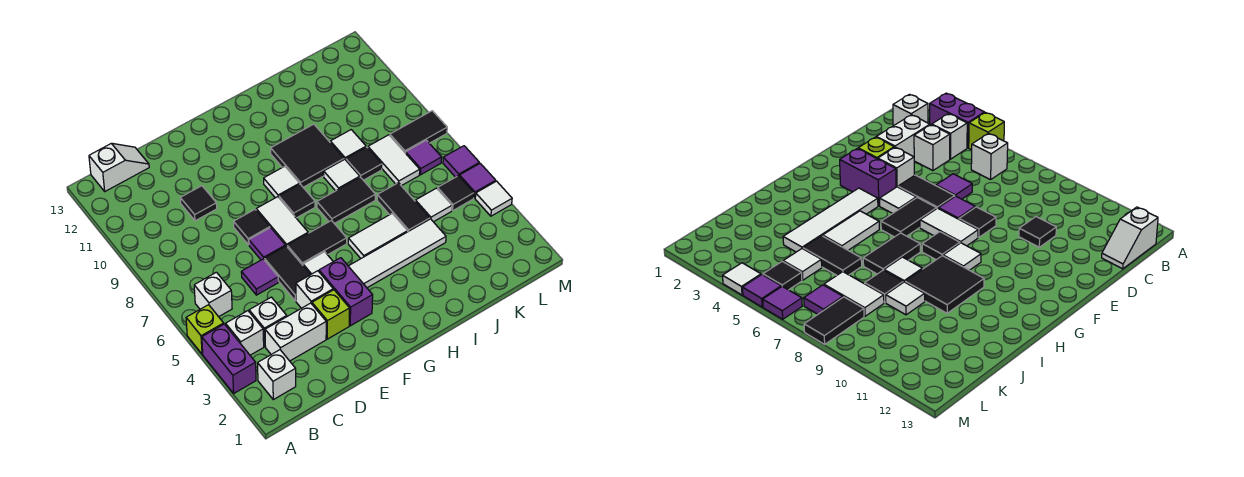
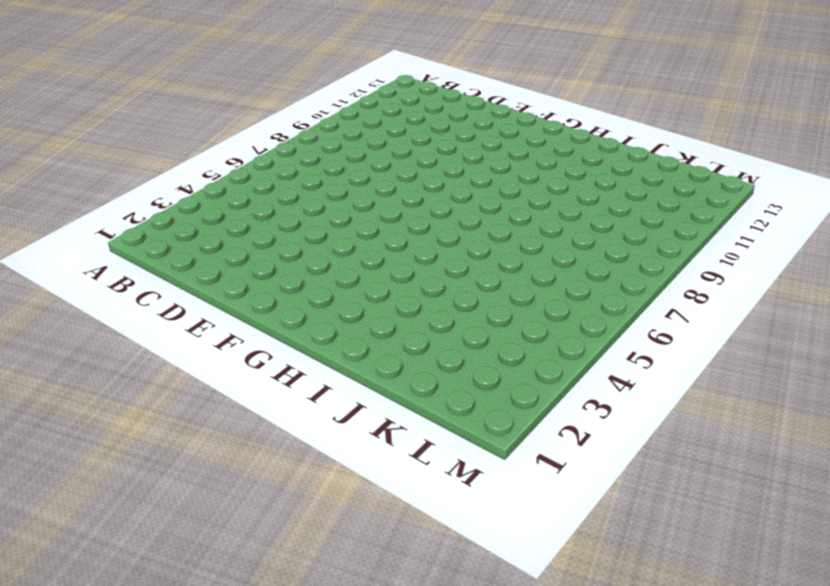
none -> purple 1x2 brick [202,324,256,393]
none -> lime 1x1 brick [186,305,224,354]
none -> white 1x1 brick [258,350,296,400]
none -> white 1x1 brick [226,311,264,355]

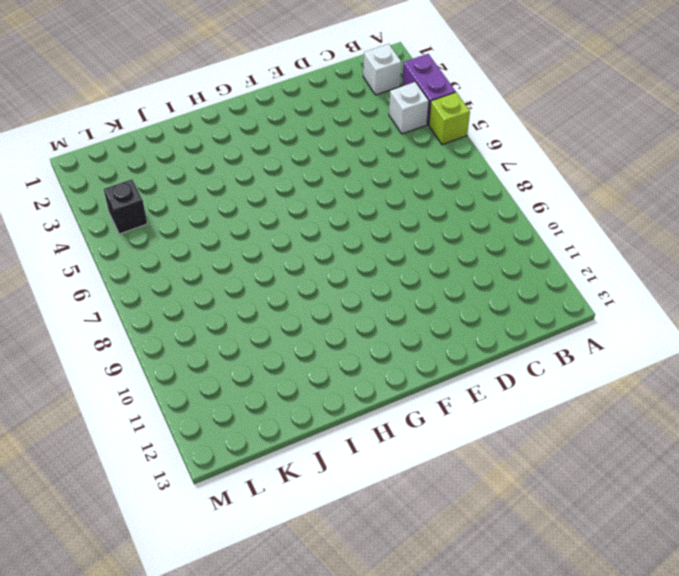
black 1x1 brick [104,179,147,234] -> none
none -> white 1x1 brick [194,272,232,317]
none -> white 1x2 slope [89,143,149,191]
none -> white 1x2 brick [265,303,326,361]
none -> white 1x1 brick [249,297,287,346]

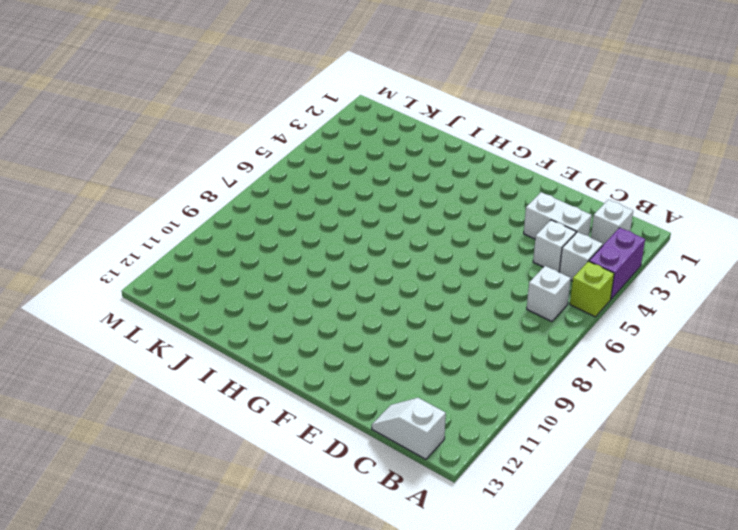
none -> purple 1x1 tile [241,259,278,295]
none -> black 1x1 tile [180,186,217,221]
none -> lime 1x1 brick [312,290,350,339]
none -> white 1x1 brick [296,271,333,308]

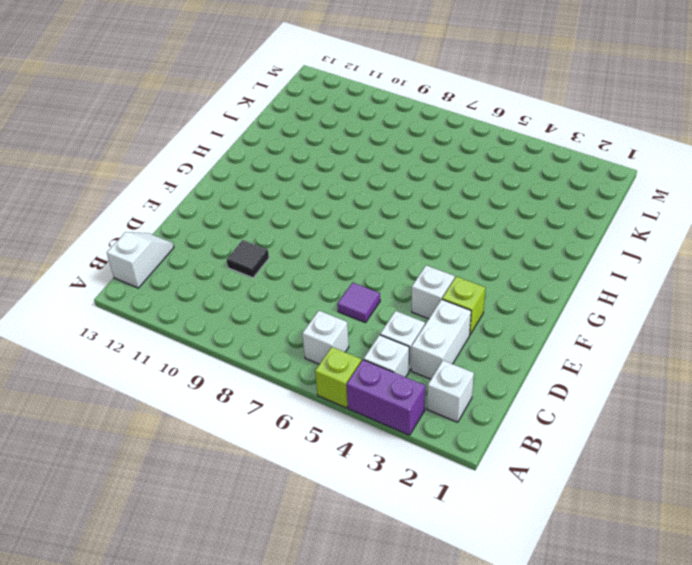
none -> black 1x2 tile [264,246,310,301]
none -> purple 1x1 tile [249,228,285,260]
none -> black 1x1 tile [234,210,270,245]
none -> purple 1x2 brick [319,258,373,326]

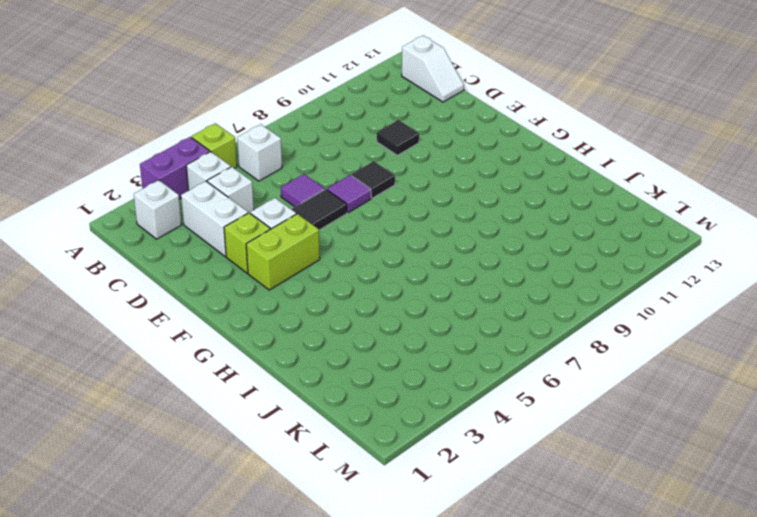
lime 1x2 brick [246,214,320,290] -> purple 1x2 brick [319,258,373,326]
none -> white 1x1 tile [303,252,333,275]
none -> black 1x2 tile [287,221,347,265]
none -> white 1x2 tile [256,197,308,246]
none -> white 1x4 tile [349,219,446,288]

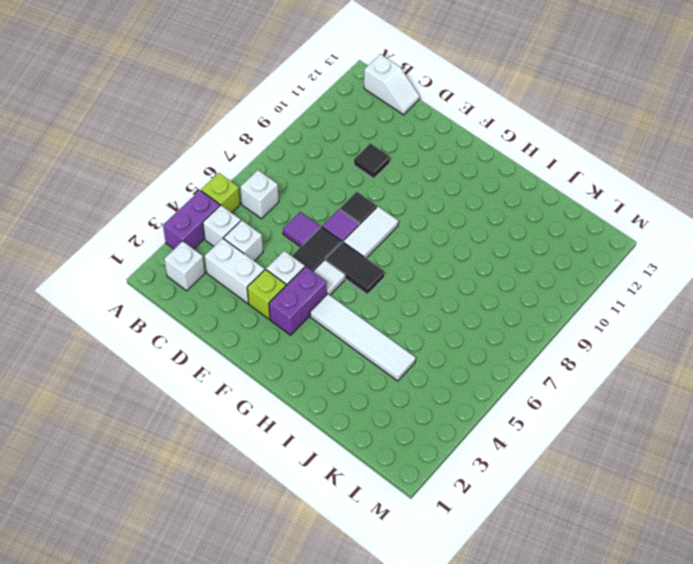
none -> black 1x1 tile [279,184,315,218]
none -> white 1x1 tile [264,166,300,198]
none -> white 1x2 tile [348,214,408,258]
none -> black 1x2 tile [317,177,376,224]

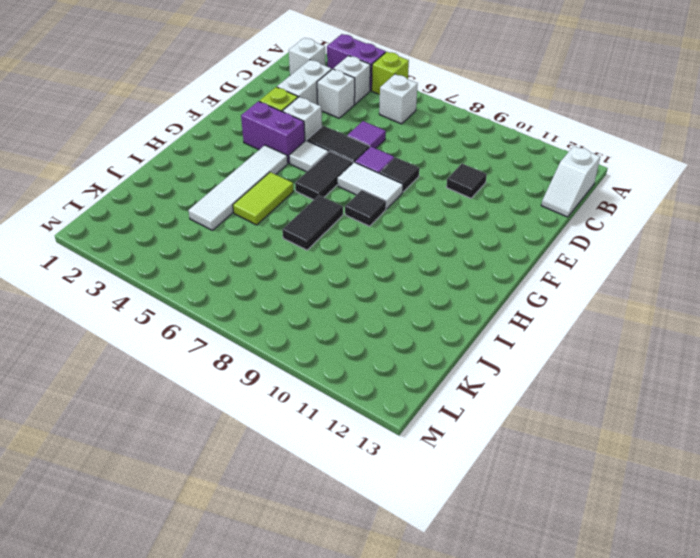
lime 1x2 tile [233,172,294,225] -> white 1x2 tile [348,214,408,258]
none -> white 1x1 tile [264,166,300,198]
none -> black 2x2 tile [271,124,344,187]
none -> white 1x1 tile [324,159,360,191]
none -> black 1x2 tile [377,183,430,231]

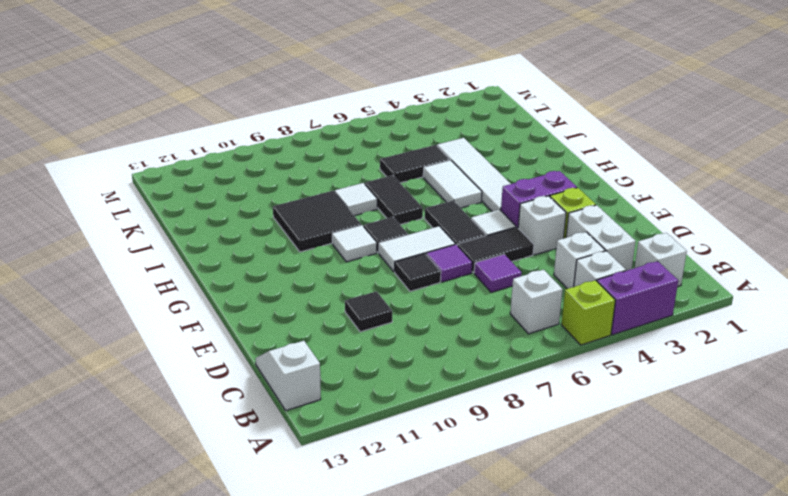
none -> black 1x1 tile [346,147,382,180]
none -> white 1x1 tile [330,130,366,160]
none -> white 1x1 tile [415,188,452,222]
none -> white 1x2 tile [368,135,420,186]

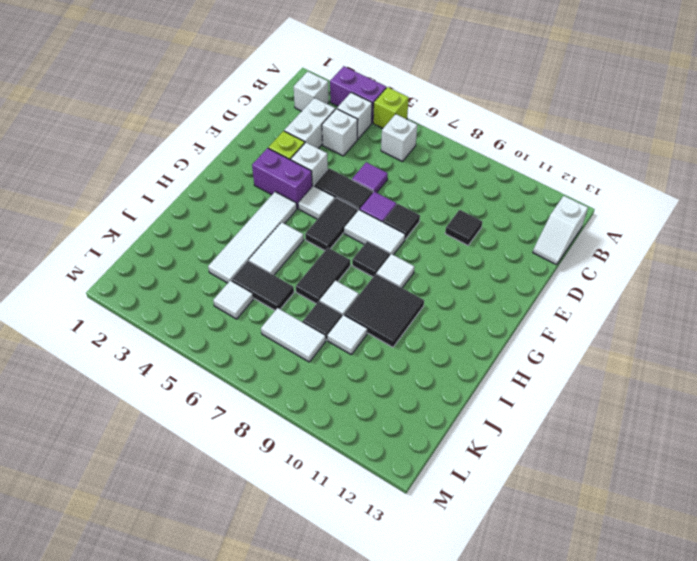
none -> black 1x1 tile [438,176,474,210]
none -> purple 1x1 tile [406,140,442,175]
none -> black 1x2 tile [390,111,447,153]
none -> white 1x1 tile [475,181,512,216]

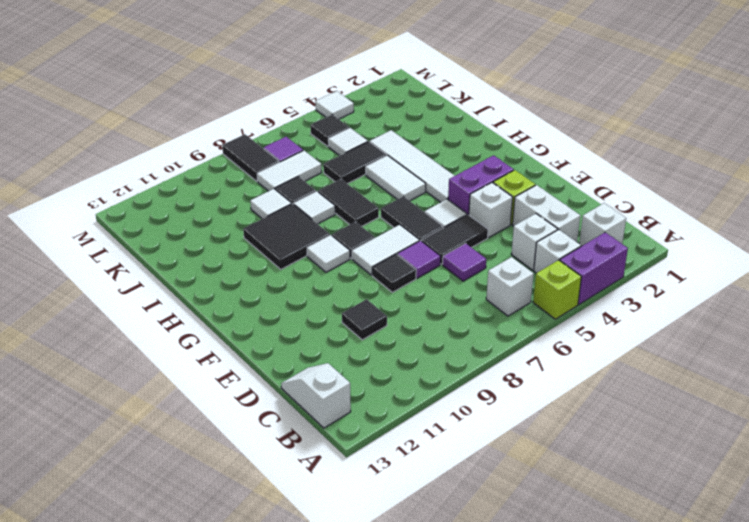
none -> purple 1x1 tile [459,163,496,198]
none -> purple 1x1 tile [443,146,479,177]

